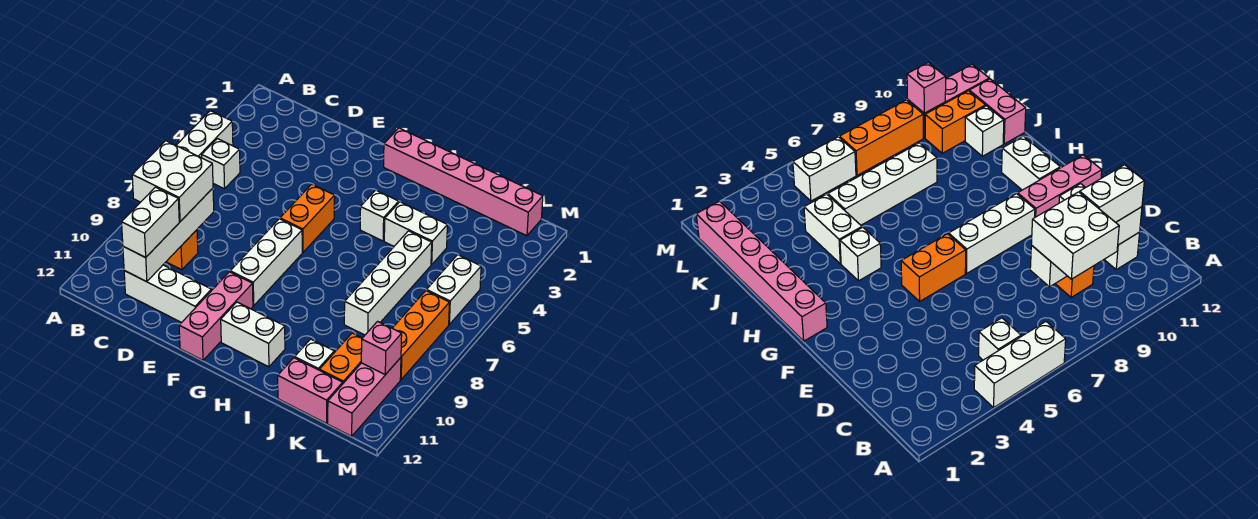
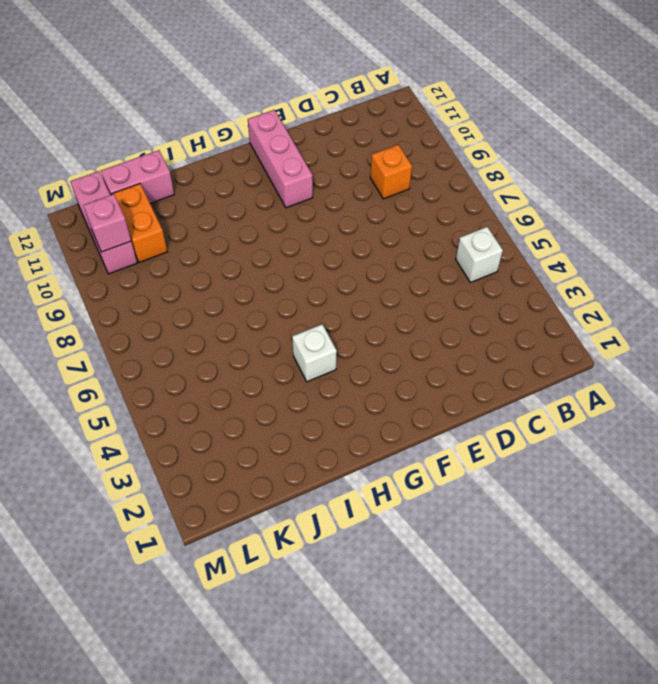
none -> white 1x3 brick [176,111,233,158]
none -> white 1x3 brick [124,265,211,323]
none -> orange 1x2 brick [280,184,335,252]

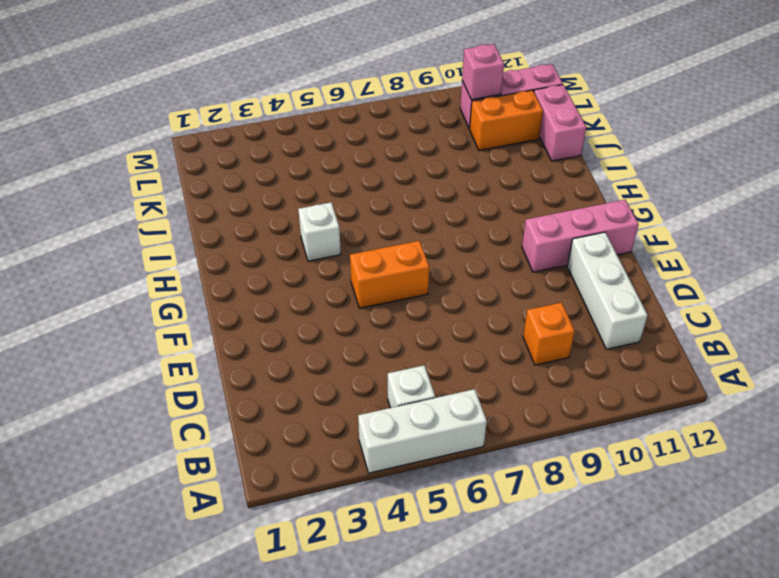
none -> white 1x3 brick [230,219,302,306]
none -> pink 1x6 brick [384,128,543,236]
none -> white 1x2 brick [221,302,285,367]

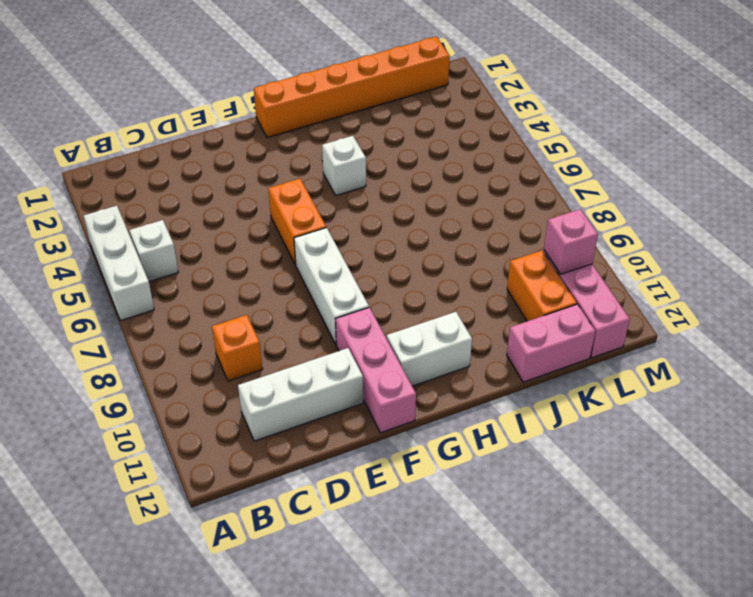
orange 1x6 brick [254,36,450,138] -> pink 1x6 brick [384,128,543,236]
none -> white 1x2 brick [384,202,447,265]
none -> white 1x4 brick [344,231,432,335]
none -> white 1x1 brick [295,339,334,370]

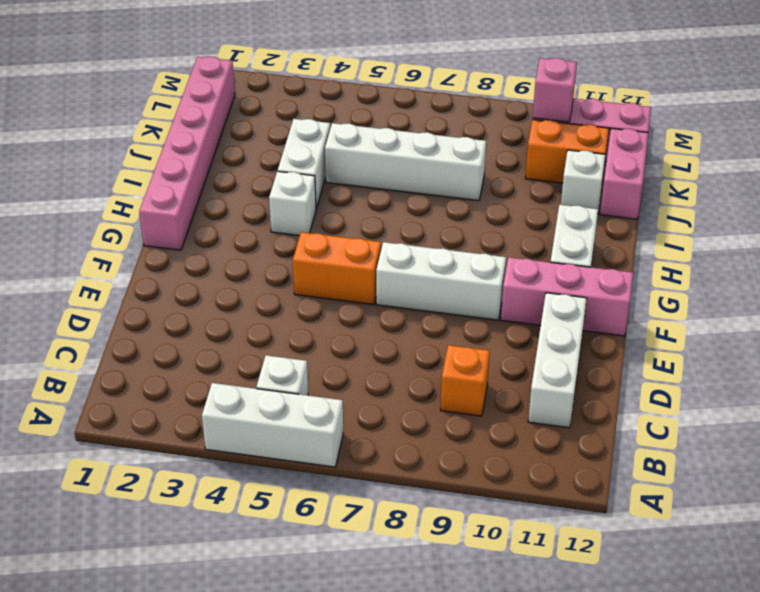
none -> white 1x2 brick [427,255,481,324]
none -> orange 1x3 brick [392,291,450,380]
none -> white 1x4 brick [123,188,214,282]

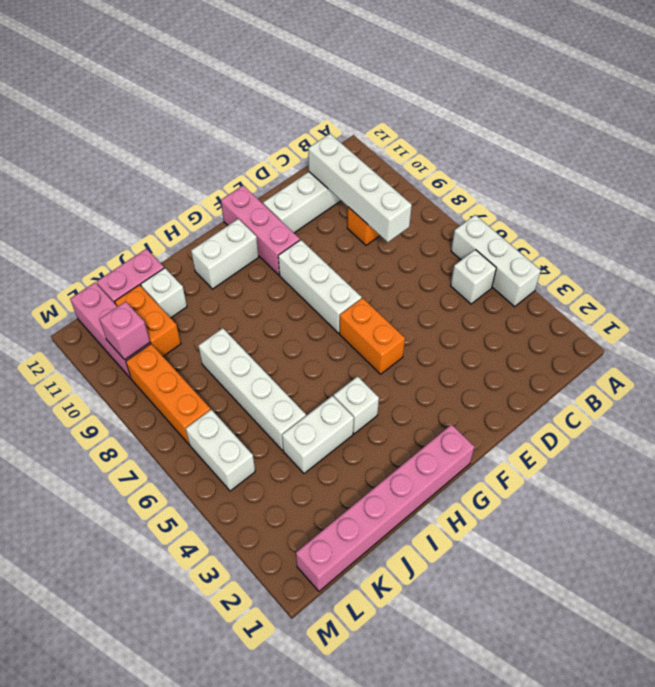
none -> white 2x2 brick [132,141,213,222]
none -> white 1x2 brick [122,187,179,257]

